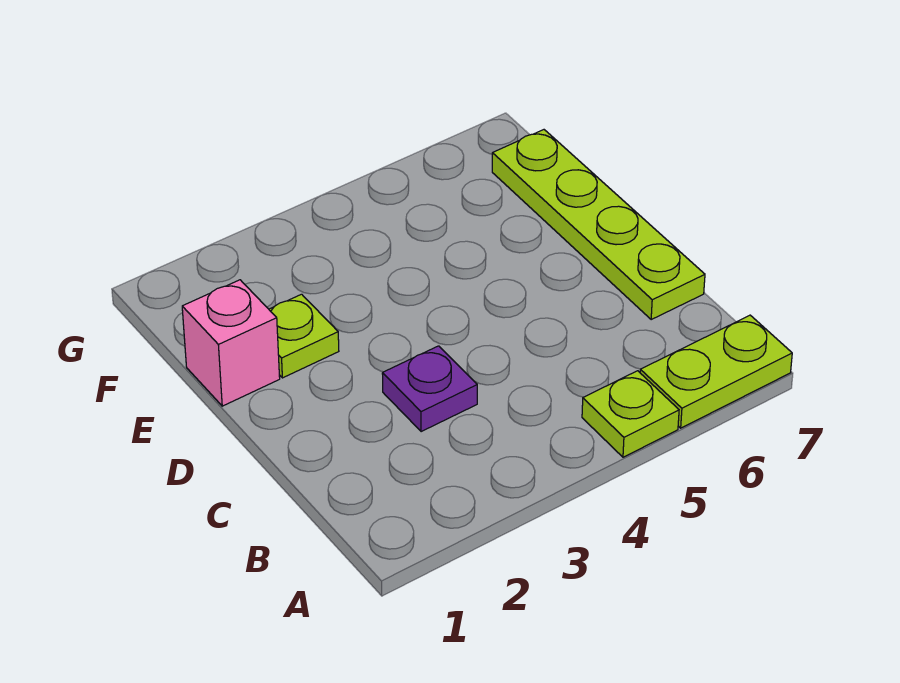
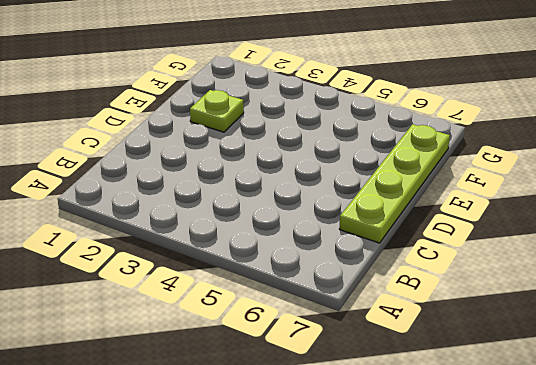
none -> lime 1x1 plate [582,371,679,457]
none -> lime 1x2 plate [640,315,792,428]

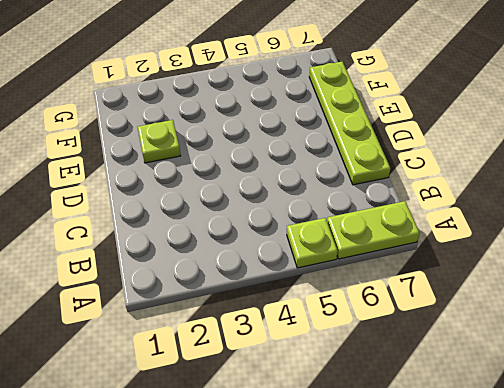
none -> purple 1x1 plate [382,346,477,432]
none -> pink 1x1 brick [182,280,280,406]

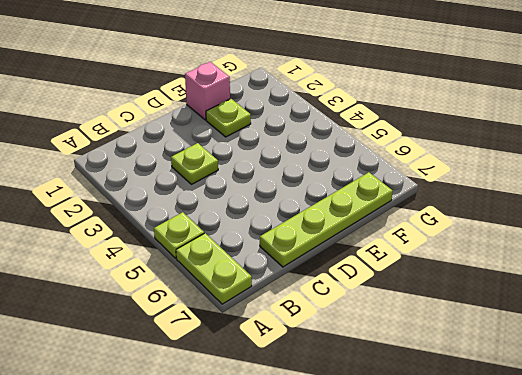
lime 1x1 plate [171,143,218,184] -> purple 1x1 plate [382,346,477,432]

